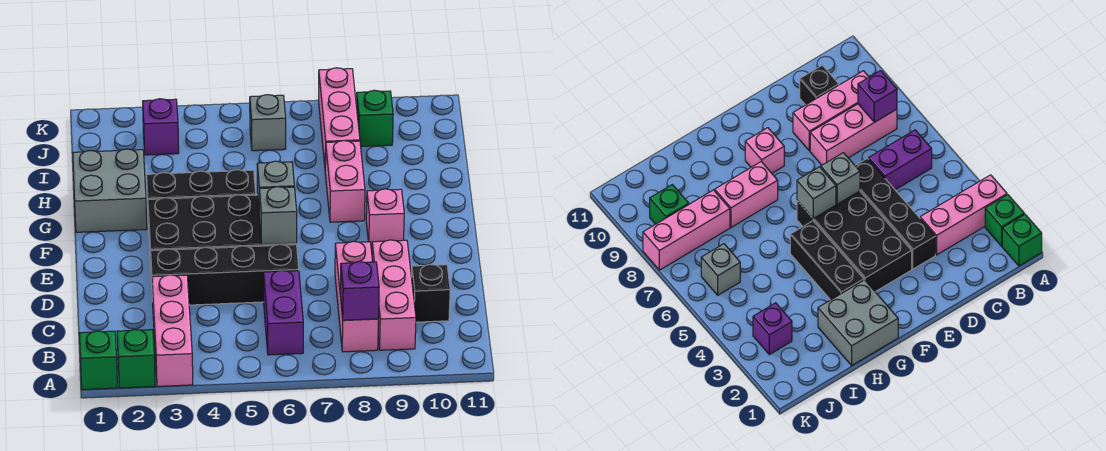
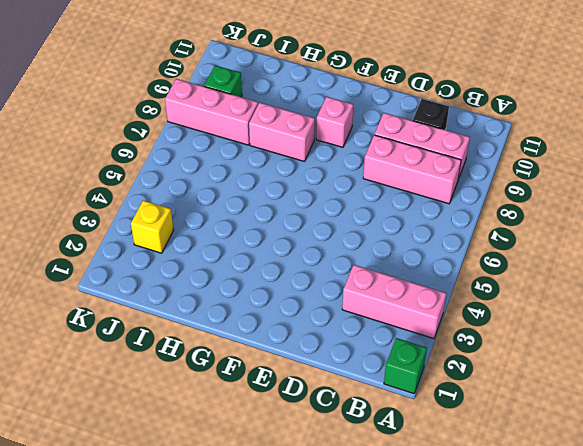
yellow 1x1 brick [131,200,173,253] -> purple 1x1 brick [143,99,179,155]
none -> green 1x1 brick [117,330,155,388]
none -> purple 1x2 brick [264,270,303,355]
none -> black 1x4 brick [151,244,299,305]

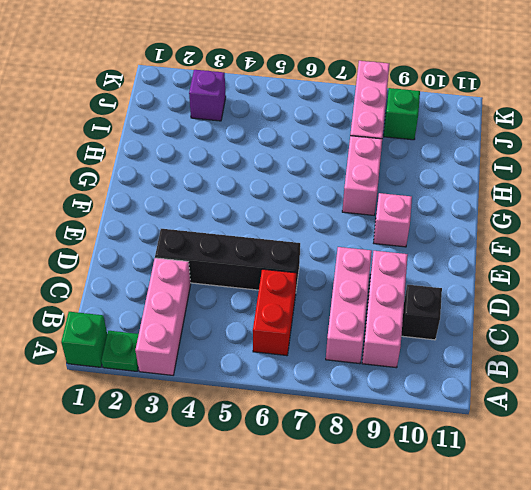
green 1x1 plate [102,331,139,371] -> green 1x1 brick [117,330,155,388]
red 1x2 brick [253,269,296,356] -> purple 1x2 brick [264,270,303,355]
none -> black 2x4 brick [148,195,297,264]
none -> grey 2x2 brick [73,149,147,232]
none -> black 1x3 brick [147,170,256,226]

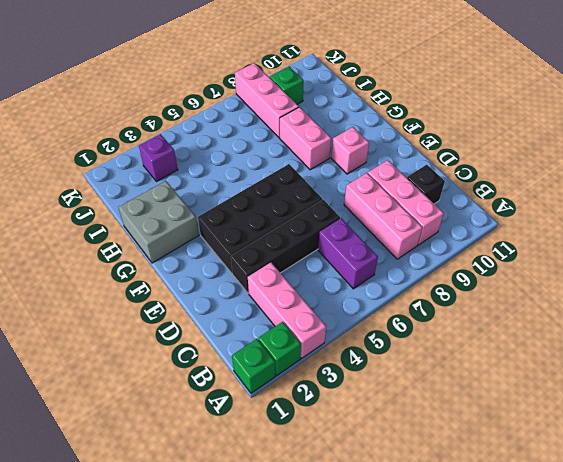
none -> black 1x3 brick [147,170,256,226]
none -> grey 1x1 brick [250,95,286,151]
none -> purple 1x1 brick [340,262,379,320]

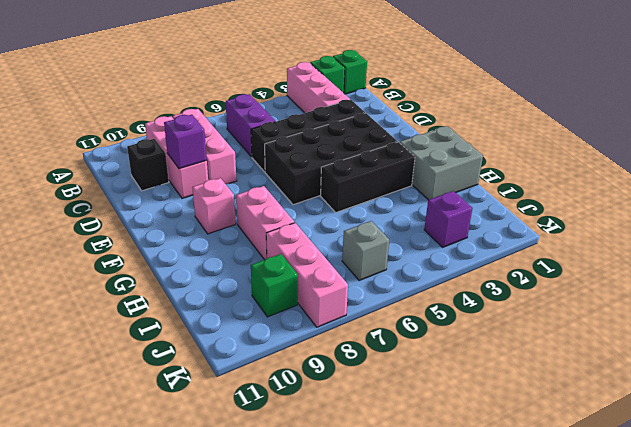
purple 1x1 brick [164,115,207,169] -> purple 1x1 brick moved to [340,262,379,320]
none -> grey 1x1 brick [259,187,297,245]
none -> grey 1x1 brick [257,161,294,207]

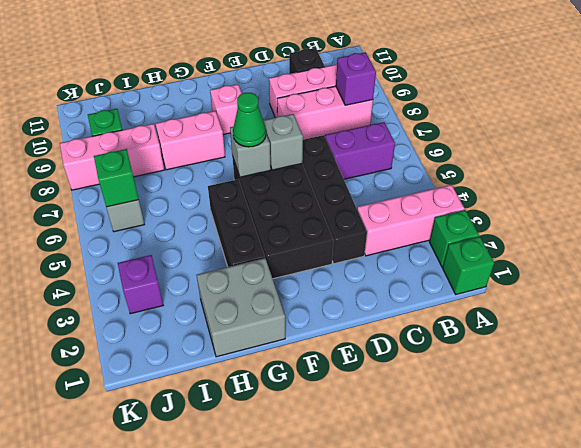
green 1x1 cone [233,93,266,147] -> none
green 1x1 brick [94,149,139,207] -> none

